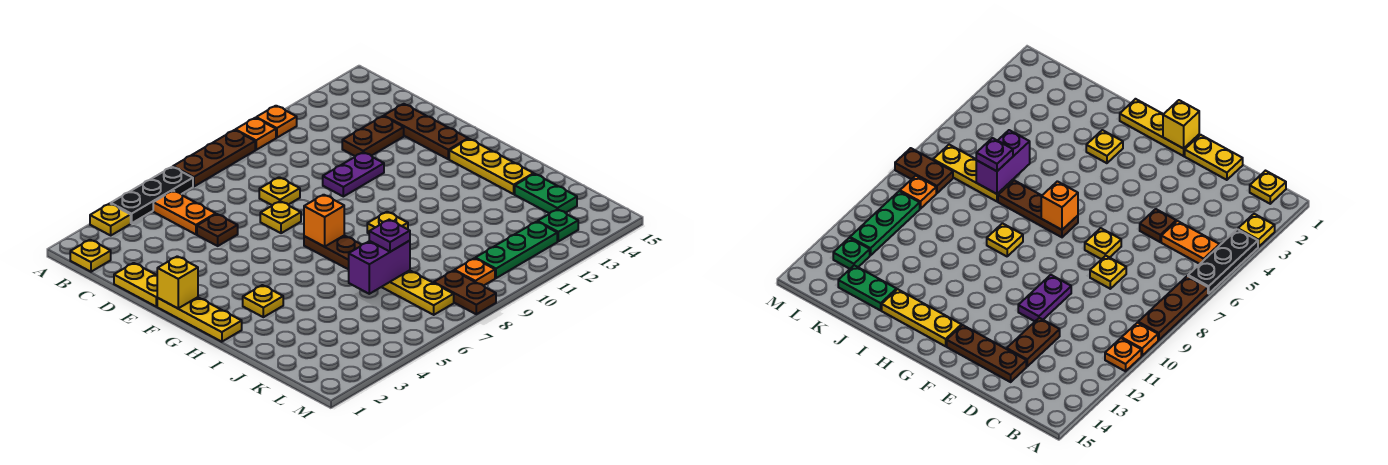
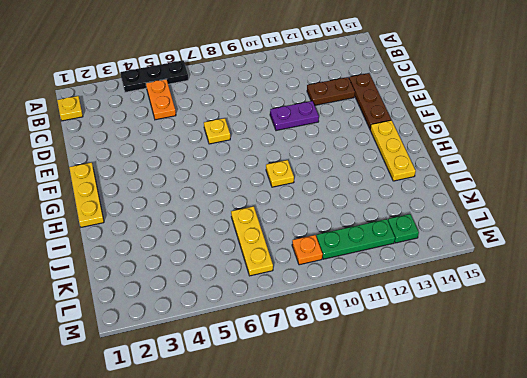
none -> yellow 1x1 plate [90,204,131,235]
none -> brown 1x3 plate [173,130,255,187]
none -> orange 1x1 plate [236,118,276,150]

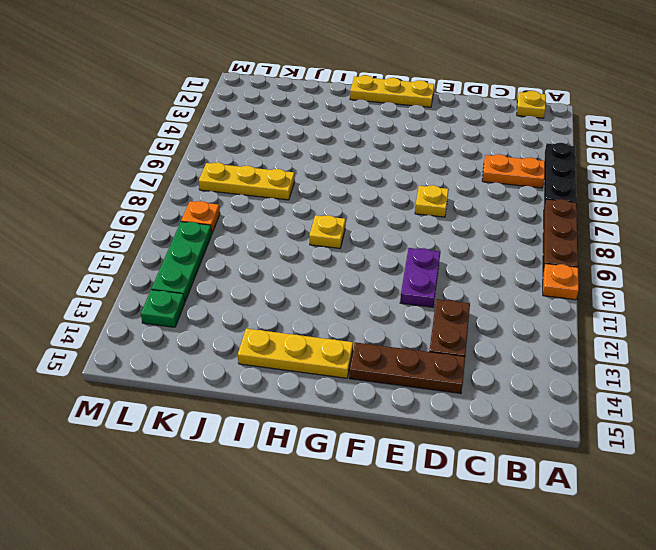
none -> yellow 1x1 plate [90,204,131,235]
none -> orange 1x1 plate [256,106,297,138]
none -> yellow 1x2 plate [114,263,157,307]

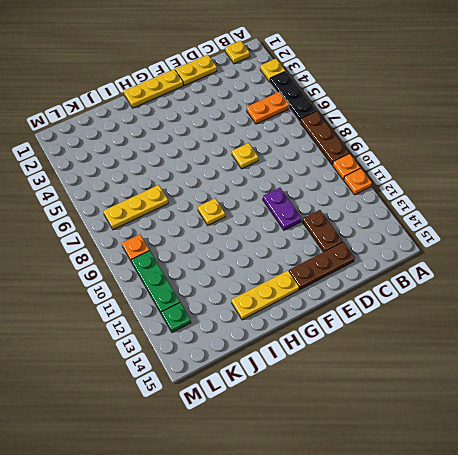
none -> brown 1x1 plate [197,214,238,246]
none -> yellow 1x1 plate [259,177,300,205]
none -> brown 1x3 plate [304,235,361,270]

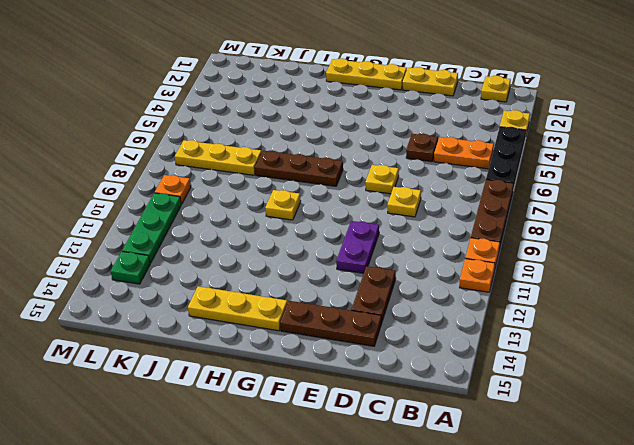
none -> yellow 1x1 plate [243,285,283,317]
none -> green 1x2 plate [515,174,577,214]
none -> brown 1x2 plate [434,271,496,314]

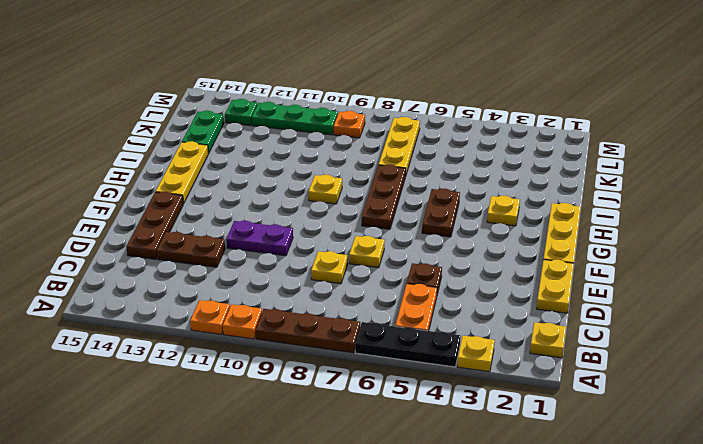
brown 1x2 plate [422,189,460,237] -> brown 1x2 plate moved to [434,271,496,314]
none -> yellow 1x1 brick [157,256,198,308]
none -> orange 1x1 brick [304,195,344,247]
none -> purple 1x2 brick [349,241,410,294]

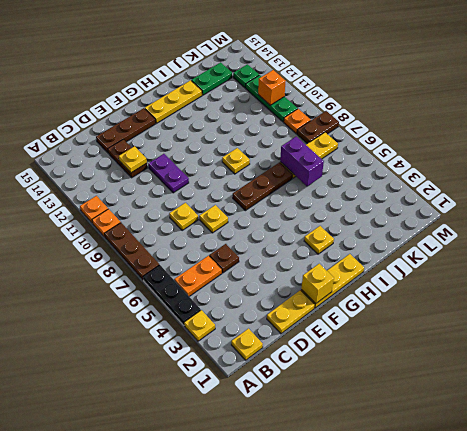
yellow 1x1 plate [119,146,147,173] -> none
orange 1x1 brick [258,70,286,105] -> orange 1x1 brick moved to [304,195,344,247]
none -> purple 1x1 plate [369,220,410,252]

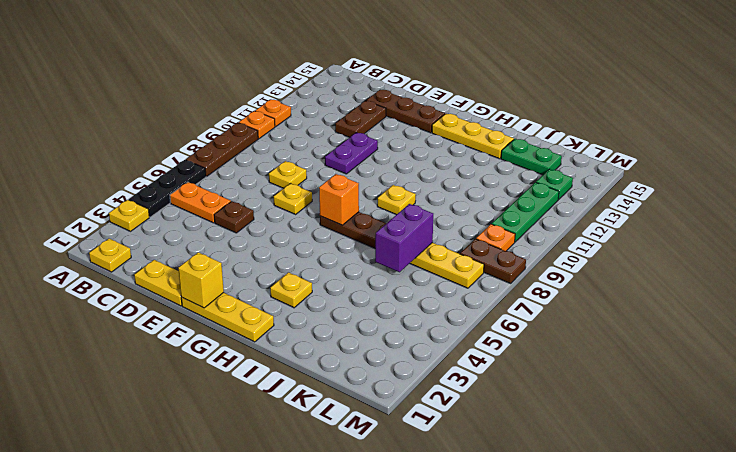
none -> purple 1x1 plate [369,220,410,252]

